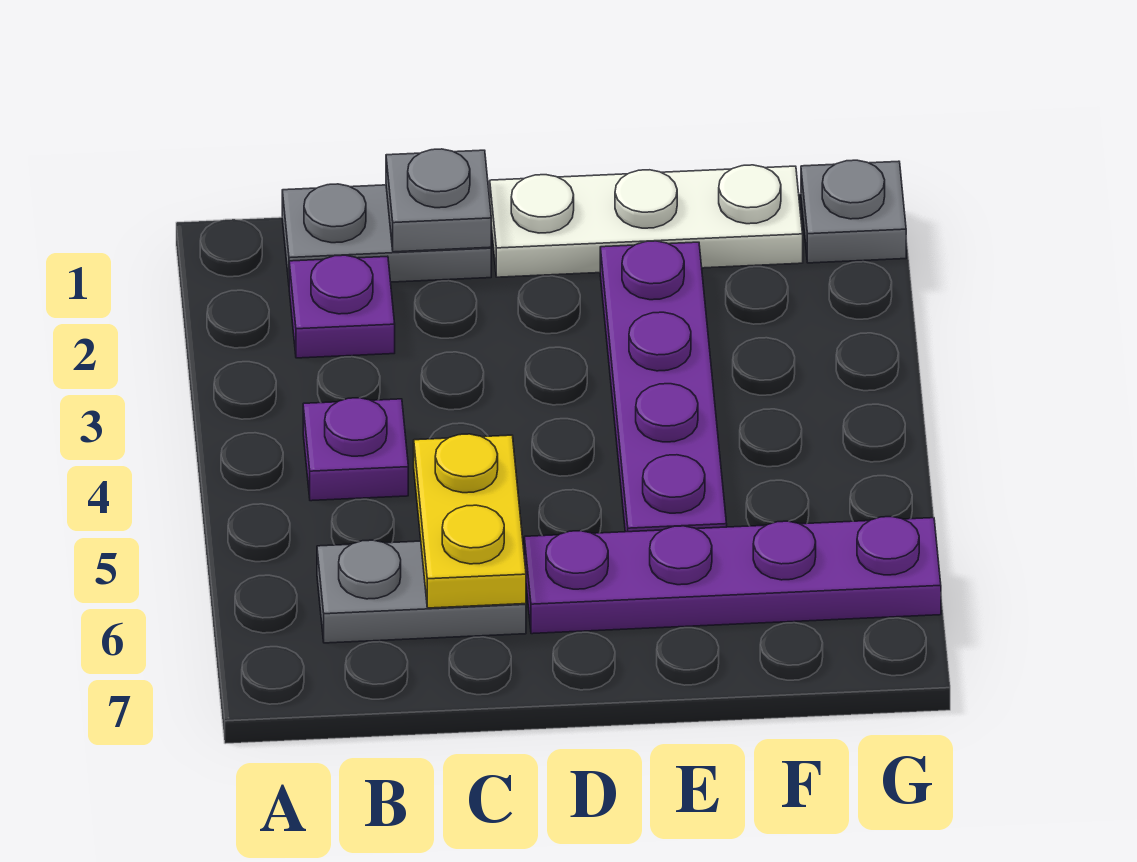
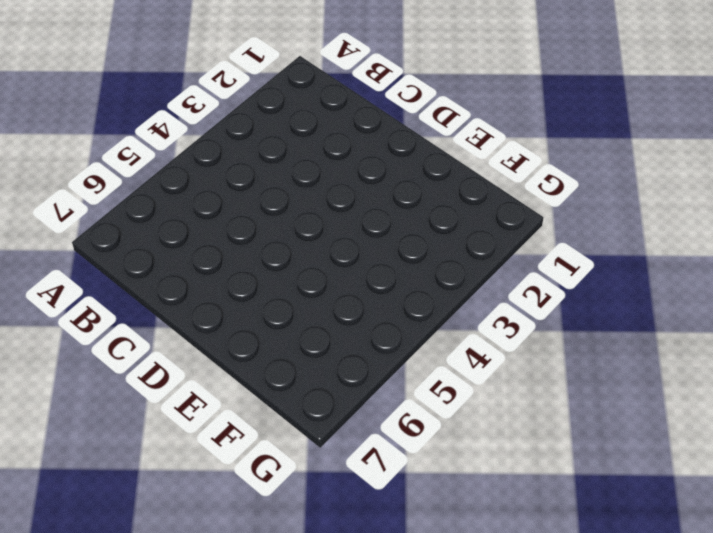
none -> grey 1x2 plate [282,184,491,282]
none -> purple 1x1 plate [289,255,395,358]

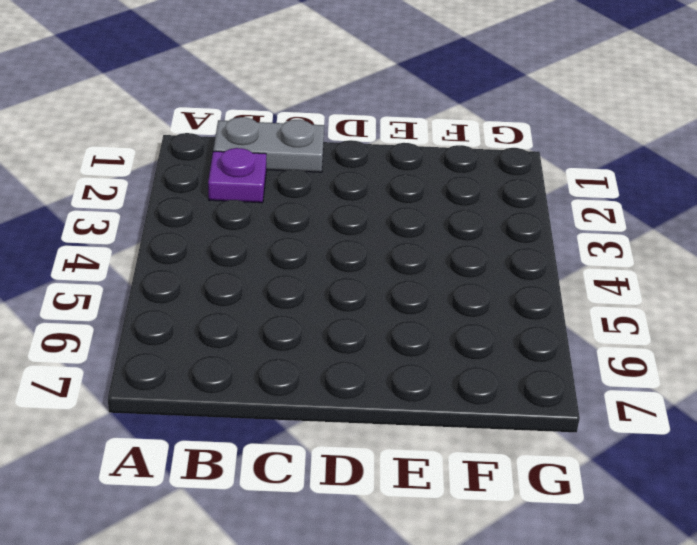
none -> purple 1x1 plate [303,398,408,501]
none -> grey 1x2 plate [317,540,526,643]

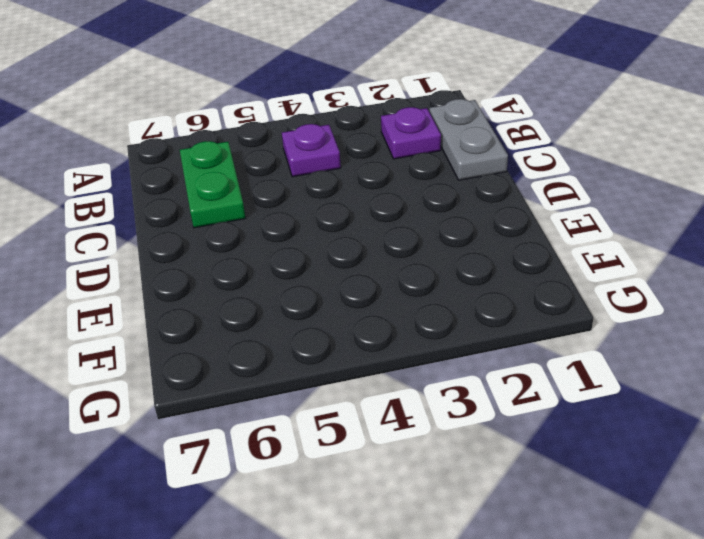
green 1x2 plate [180,141,245,228] -> grey 1x2 plate [317,540,526,643]
none -> white 1x3 plate [490,165,803,277]
none -> purple 1x4 plate [524,517,941,634]

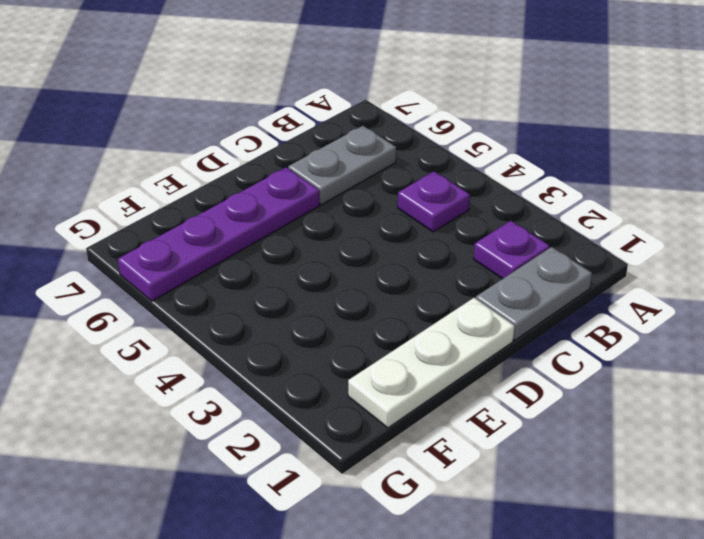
none -> purple 1x4 plate [600,241,727,532]
none -> grey 1x1 plate [801,160,906,263]

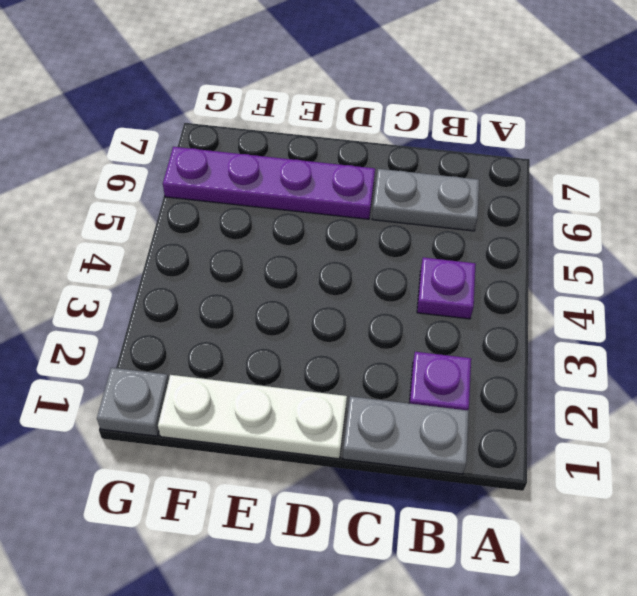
none -> purple 1x4 plate [600,241,727,532]
none -> grey 1x1 plate [386,149,491,252]

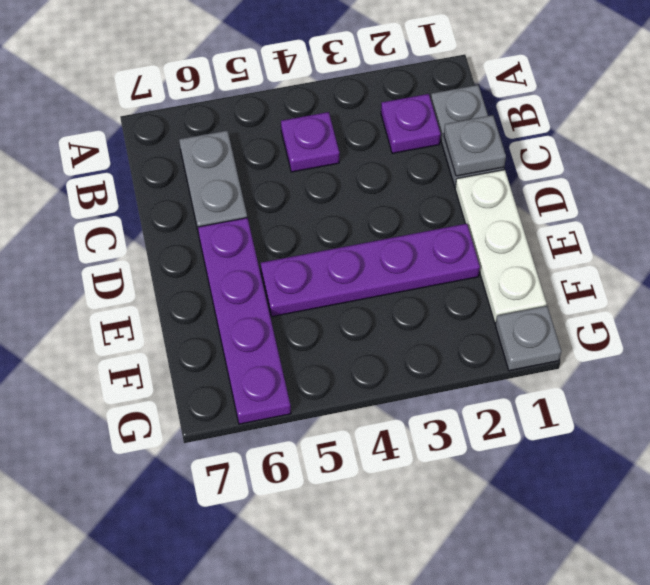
none -> yellow 1x2 plate [414,434,526,608]

